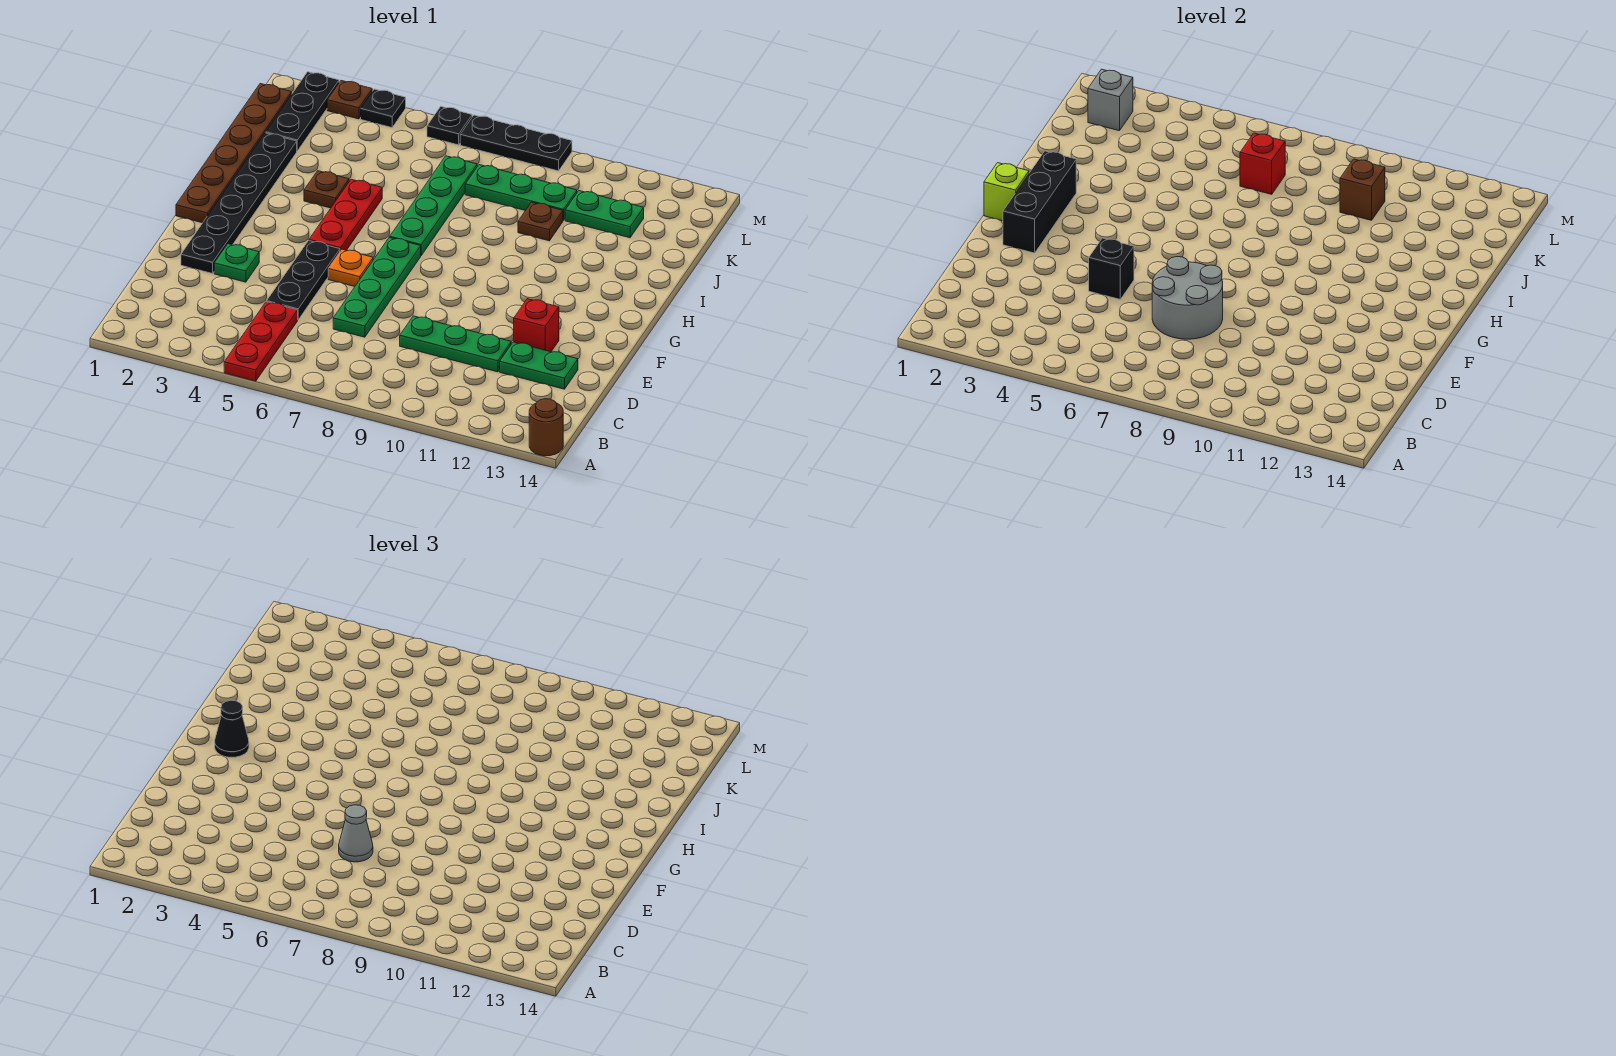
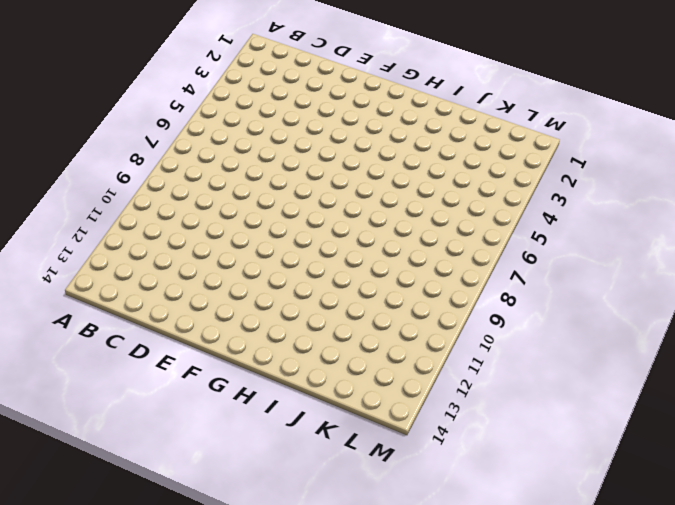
none -> red 1x3 plate [224,302,298,381]
none -> brown 1x1 round brick [529,399,563,456]
none -> black 1x3 plate [267,241,340,320]
none -> green 1x4 plate [333,237,421,337]

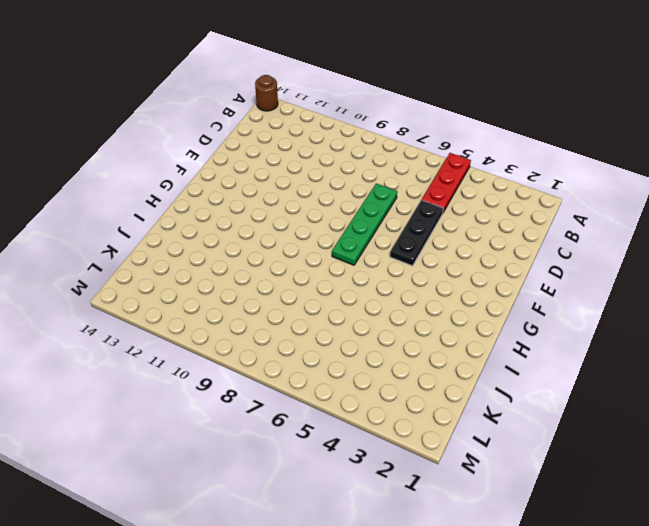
none -> green 1x3 plate [400,316,511,372]
none -> green 1x2 plate [500,342,578,389]
none -> black 1x6 plate [181,133,297,274]
none -> green 1x1 plate [214,244,259,282]

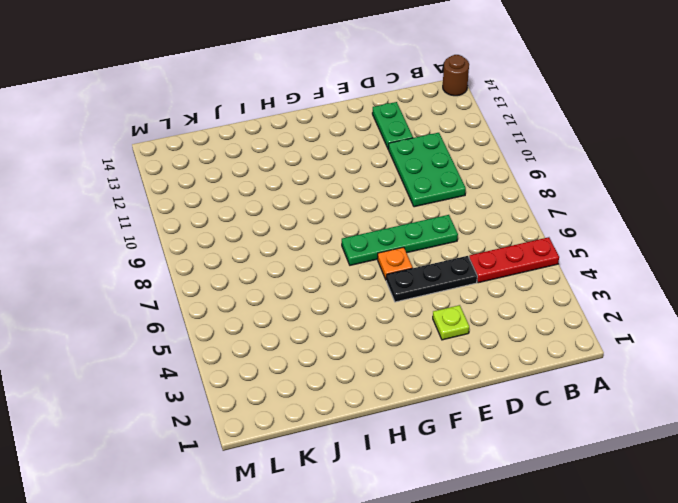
green 2x3 plate [388,133,466,207] -> green 1x3 plate [400,316,511,372]
lime 1x1 plate [433,305,469,340] -> green 1x1 plate [214,244,259,282]
none -> black 1x6 plate [181,133,297,274]
none -> red 1x1 brick [514,299,559,352]
none -> brown 1x6 plate [176,84,292,223]
none -> red 1x3 plate [309,179,382,251]

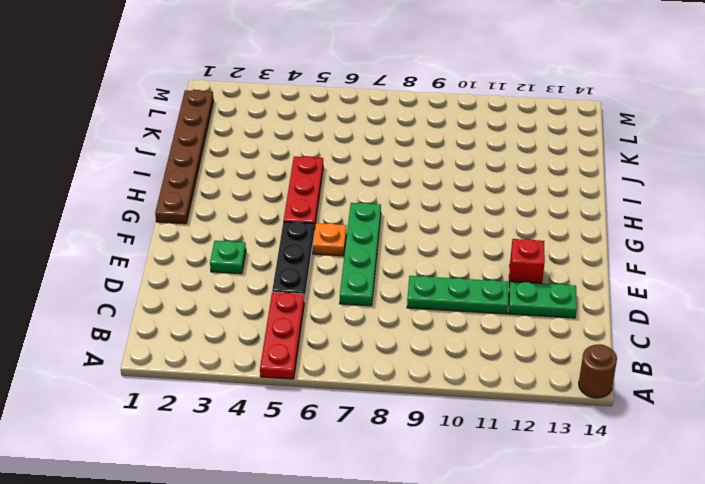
none -> black 1x6 plate [181,133,297,274]
none -> green 1x4 plate [390,156,477,255]
none -> brown 1x1 plate [304,171,349,208]
none -> brown 1x1 plate [518,202,563,241]

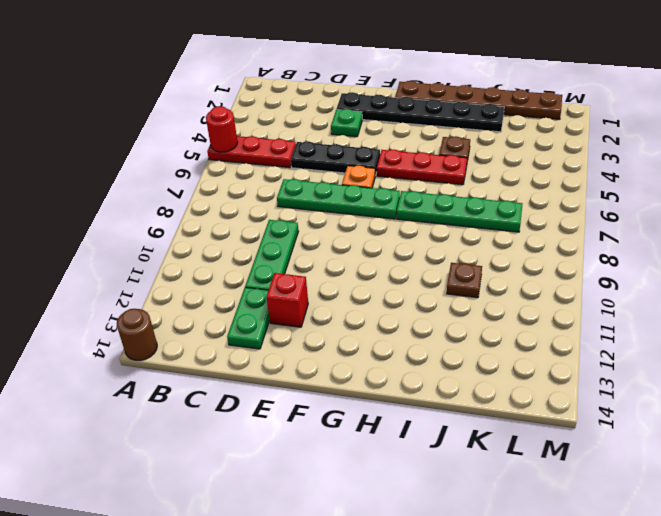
red 1x1 round brick [206,106,237,152] -> none
none -> black 1x3 plate [266,72,339,151]
none -> green 1x3 plate [465,165,577,220]
none -> green 1x2 plate [565,191,644,238]
none -> brown 1x1 plate [327,81,372,119]

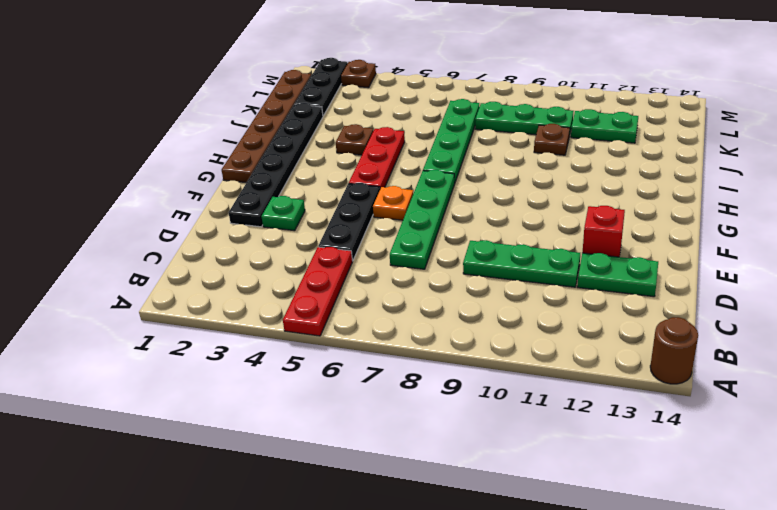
none -> black 1x1 plate [361,89,406,128]
none -> black 1x1 plate [427,107,472,145]
none -> black 1x3 plate [460,115,572,171]
none -> grey 2x2 round brick [1152,257,1223,339]

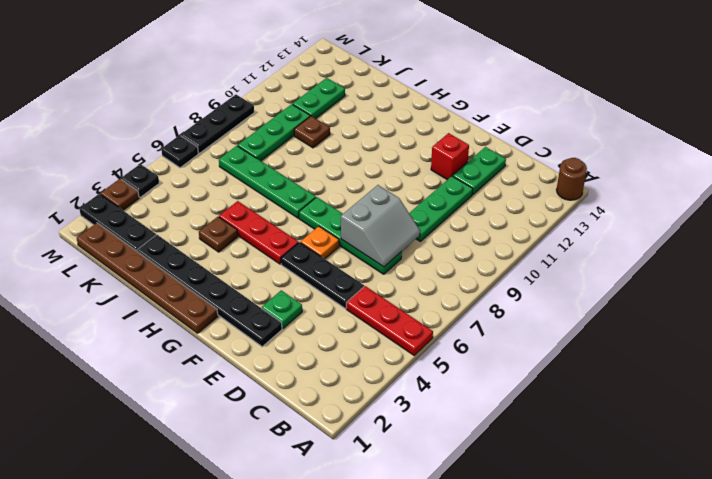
grey 2x2 slope [341,185,420,267] -> grey 2x2 round brick [1152,257,1223,339]
none -> black 1x1 brick [1089,238,1134,299]
none -> black 1x3 brick [1003,151,1076,253]
none -> lime 1x1 brick [984,163,1029,221]
none -> red 1x1 brick [1240,133,1285,194]

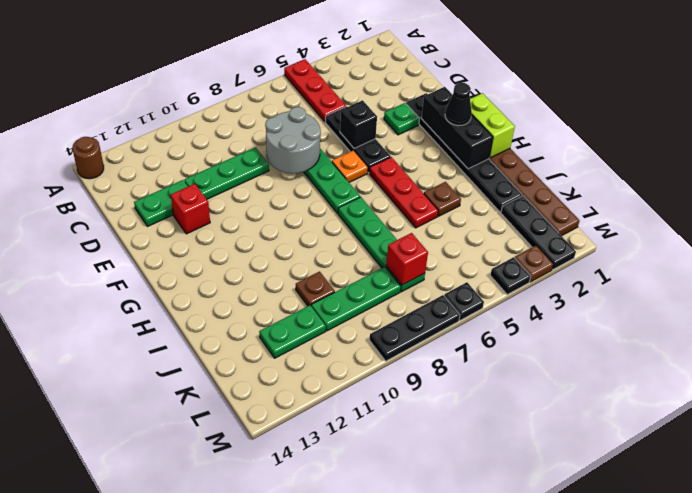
lime 1x2 brick [470,93,515,158] -> lime 1x1 brick [984,163,1029,221]
none -> brown 1x1 brick [1340,159,1385,220]
none -> grey 1x1 brick [1088,69,1133,131]
none -> grey 1x1 cone [339,805,373,862]

